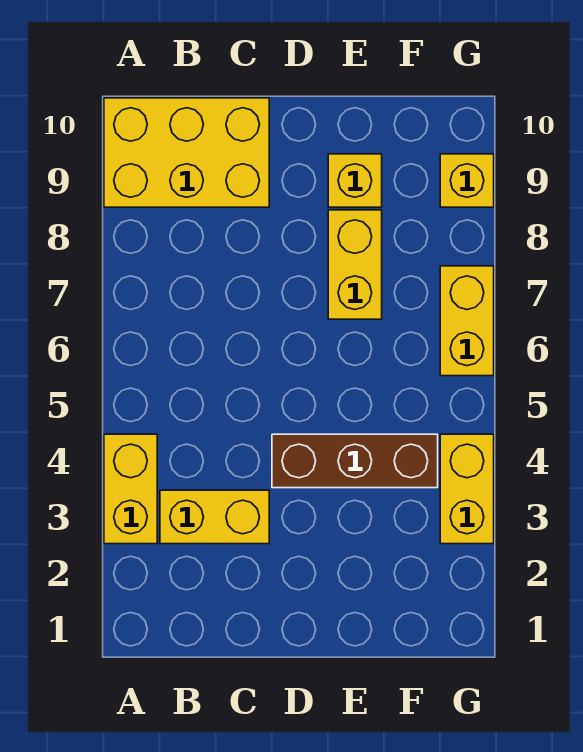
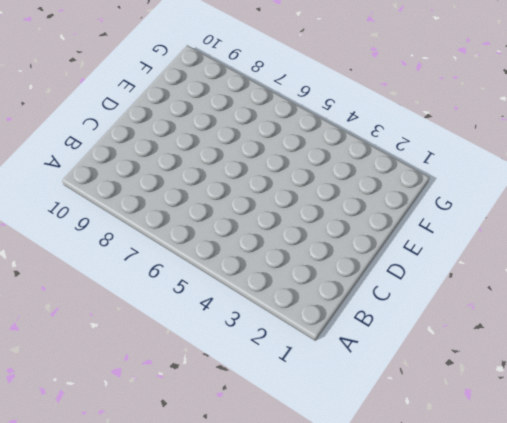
none -> yellow 1x2 brick [104,434,157,544]
none -> yellow 2x3 brick [104,98,269,207]

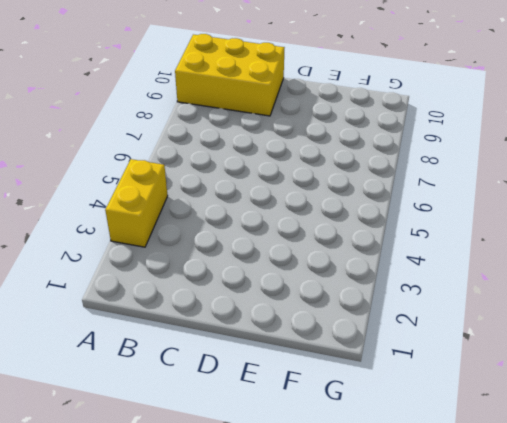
none -> yellow 1x2 brick [160,490,269,544]
none -> brown 1x3 brick [272,434,438,488]

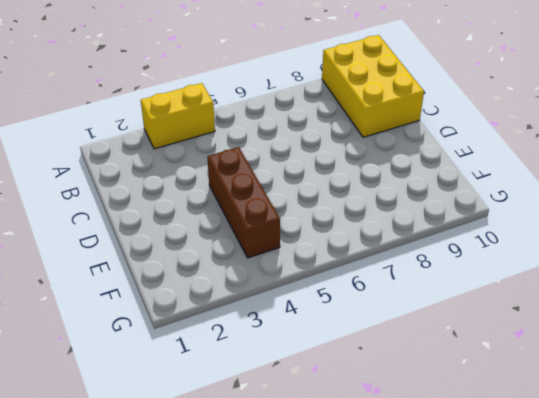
none -> yellow 1x2 brick [160,490,269,544]
none -> yellow 1x2 brick [328,210,382,319]

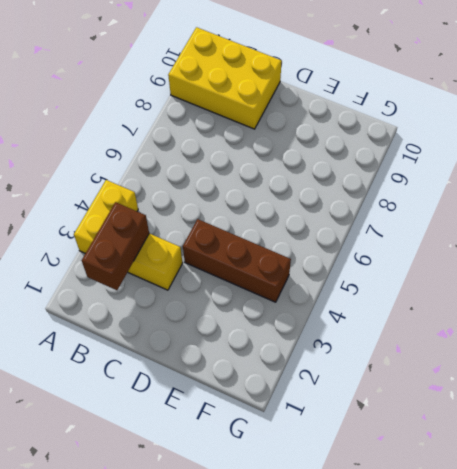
brown 1x2 brick [82,202,149,290] -> none
none -> yellow 1x2 brick [328,210,382,319]
none -> yellow 1x1 brick [328,154,382,207]

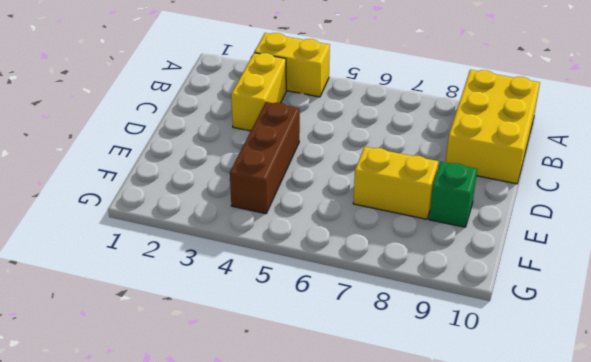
green 1x1 brick [429,162,477,227] -> yellow 1x1 brick [328,154,382,207]
none -> yellow 1x2 brick [440,434,494,544]
none -> yellow 1x2 brick [440,266,494,376]

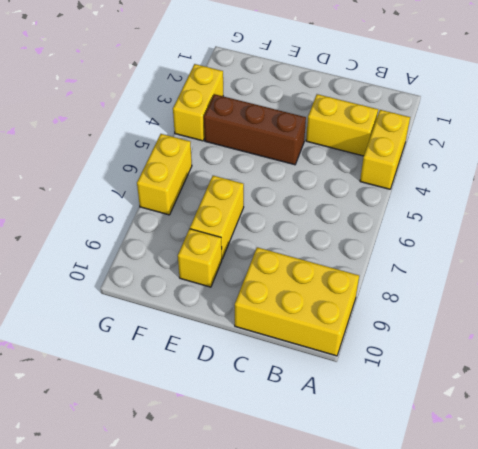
none -> yellow 1x1 brick [440,154,494,207]

